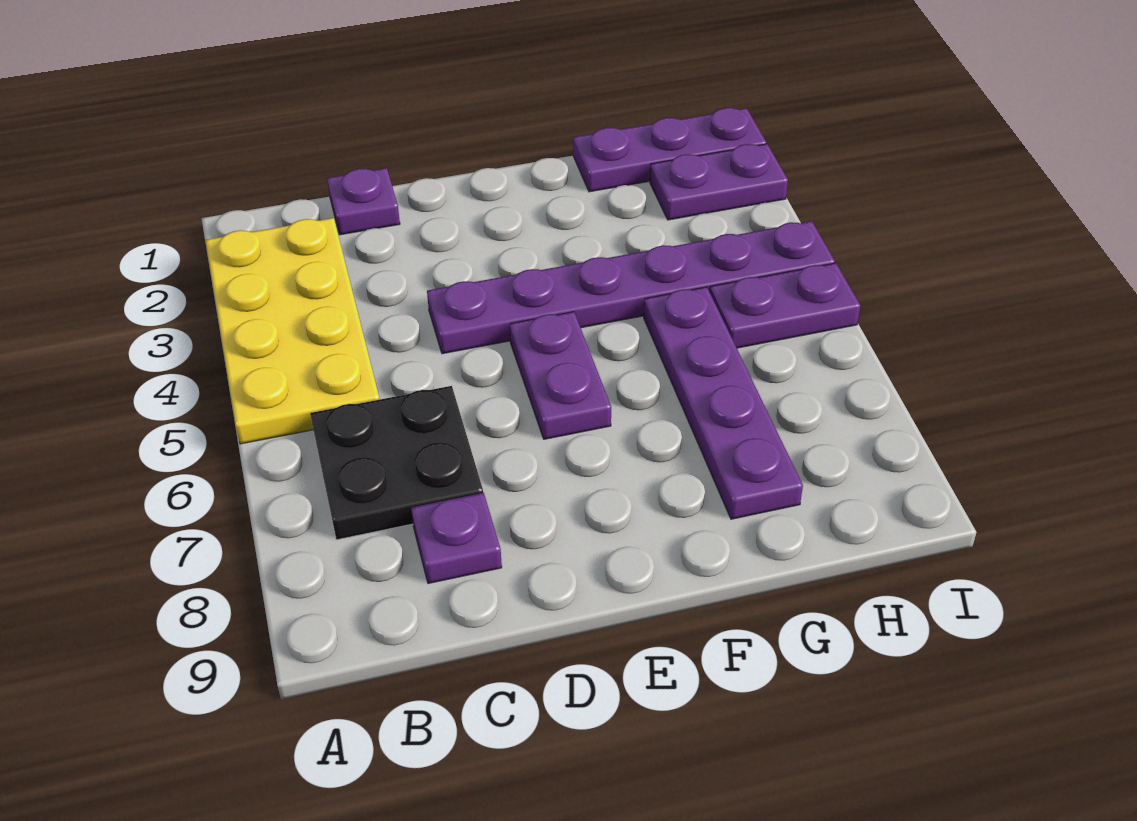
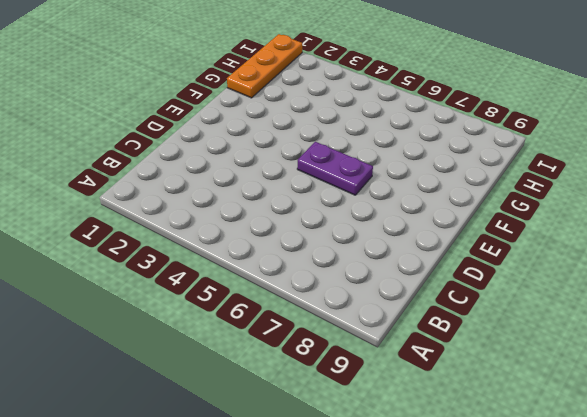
orange 1x3 plate [227,34,302,98] -> purple 1x3 plate [573,108,766,192]
none -> yellow 2x4 plate [205,218,380,444]
none -> black 2x2 plate [310,386,483,540]

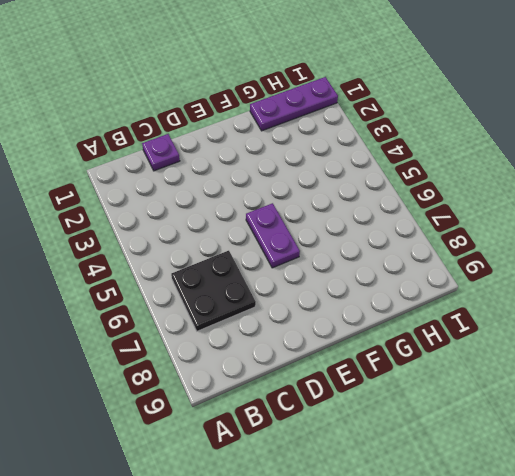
none -> yellow 2x4 plate [205,218,380,444]
none -> purple 1x1 plate [411,493,502,583]

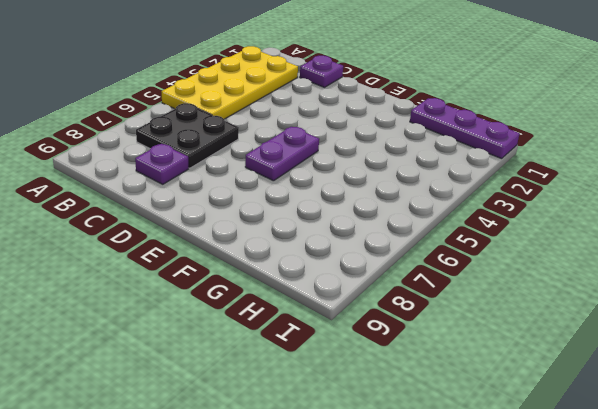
none -> purple 1x6 plate [427,221,835,354]
none -> purple 1x4 plate [644,287,803,519]

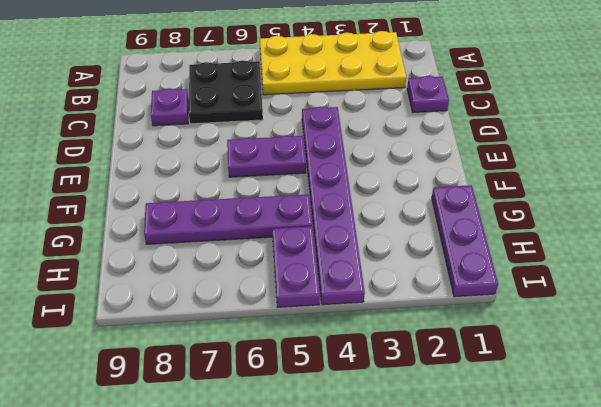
none -> purple 1x2 plate [650,144,788,220]

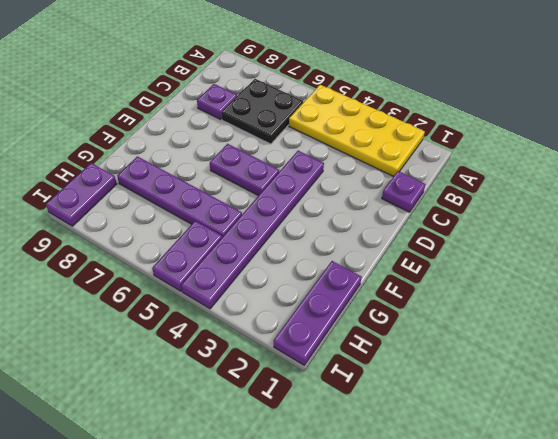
purple 1x2 plate [46,163,117,226] -> purple 1x2 plate moved to [650,144,788,220]

